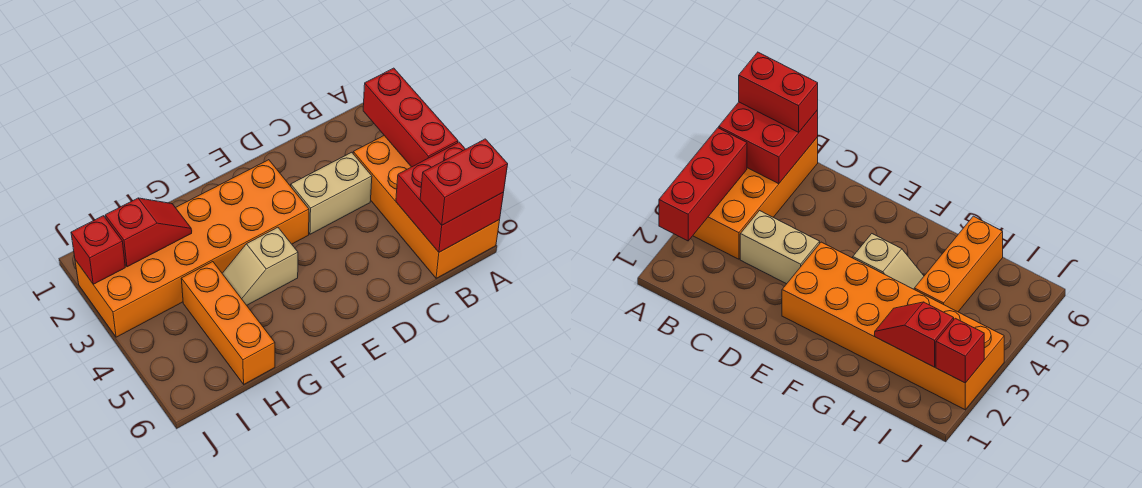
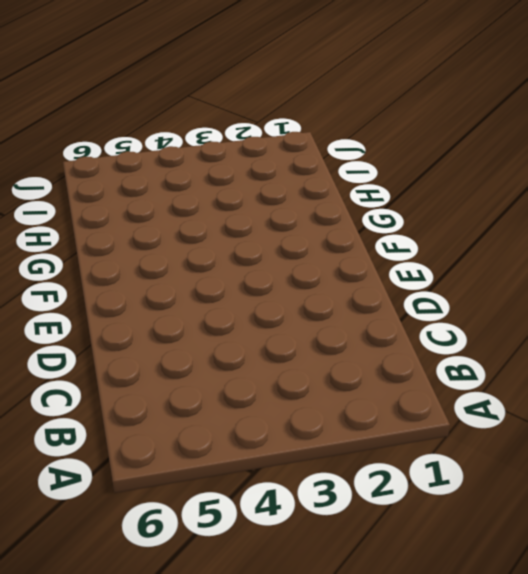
none -> orange 2x4 brick [353,136,500,278]
none -> tan 1x2 brick [291,152,372,234]

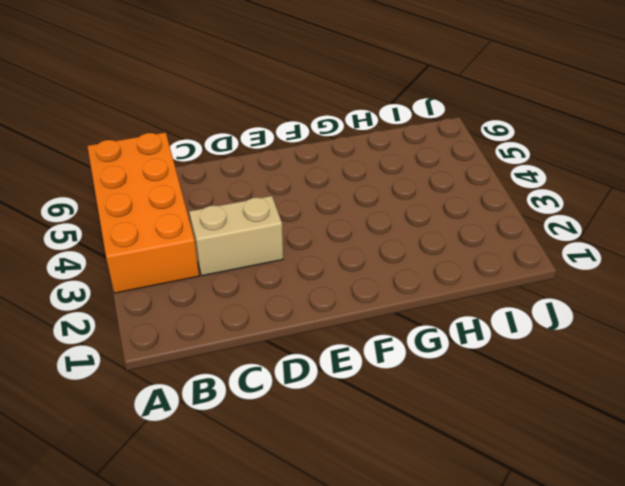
none -> orange 2x6 brick [75,160,309,337]
none -> tan 1x2 slope [222,227,298,305]

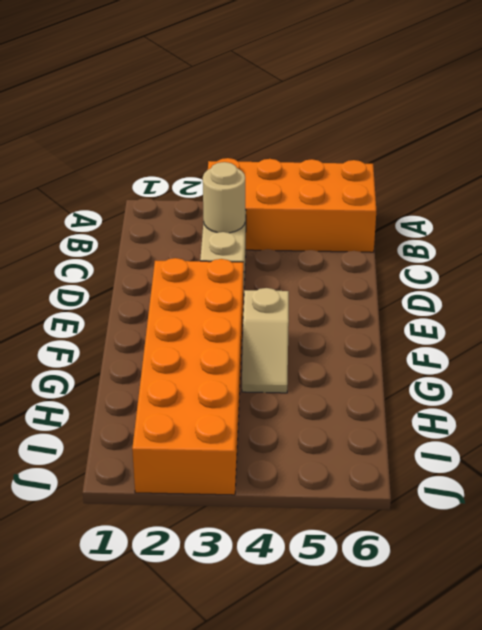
tan 1x1 round brick [203,162,245,233] -> none
none -> orange 1x3 brick [181,262,275,384]
none -> red 1x3 brick [363,68,458,167]

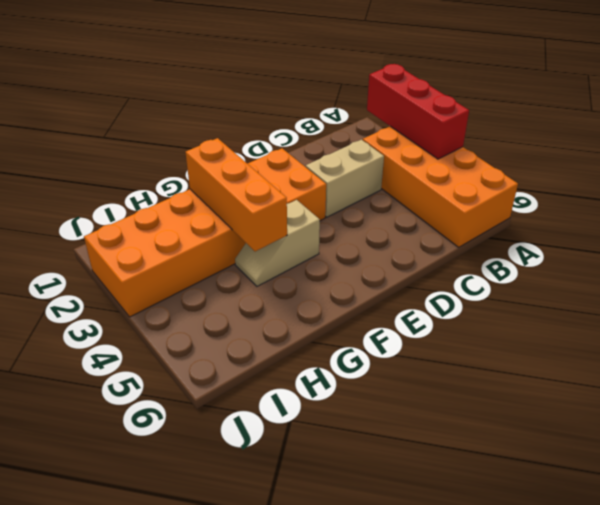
orange 1x3 brick [185,138,287,251] -> orange 1x3 brick moved to [181,262,275,384]
none -> red 2x2 brick [396,142,504,252]
none -> red 1x2 slope [105,198,192,267]

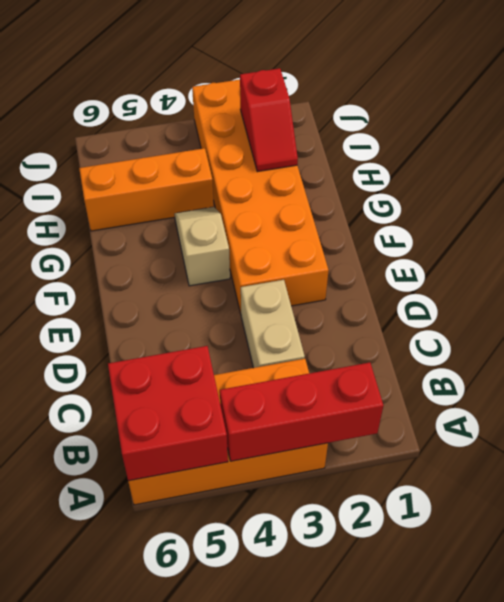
none -> red 1x1 brick [71,216,125,284]
none -> red 1x2 brick [420,139,508,225]

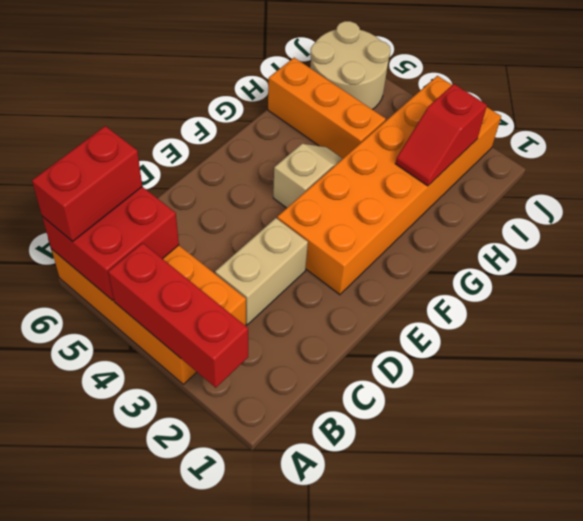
tan 2x2 round brick [310,21,391,109] -> none
none -> red 1x1 brick [71,216,125,284]

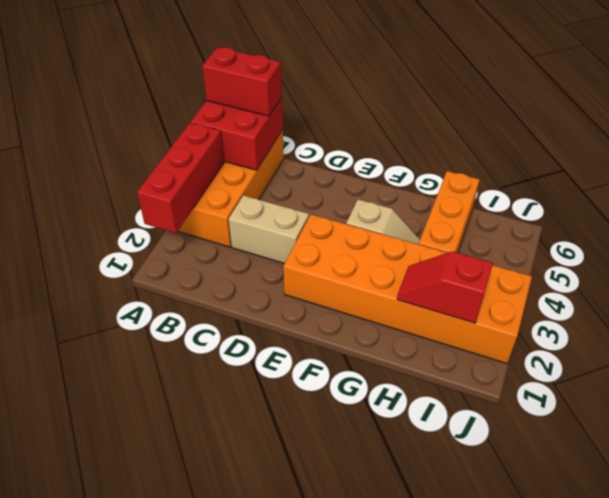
none -> red 1x1 brick [71,216,125,284]

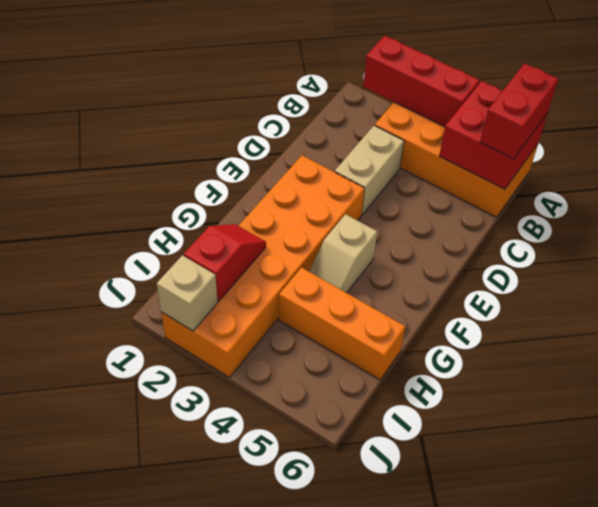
tan 1x1 brick [157,255,218,331] -> red 1x1 brick [71,216,125,284]

